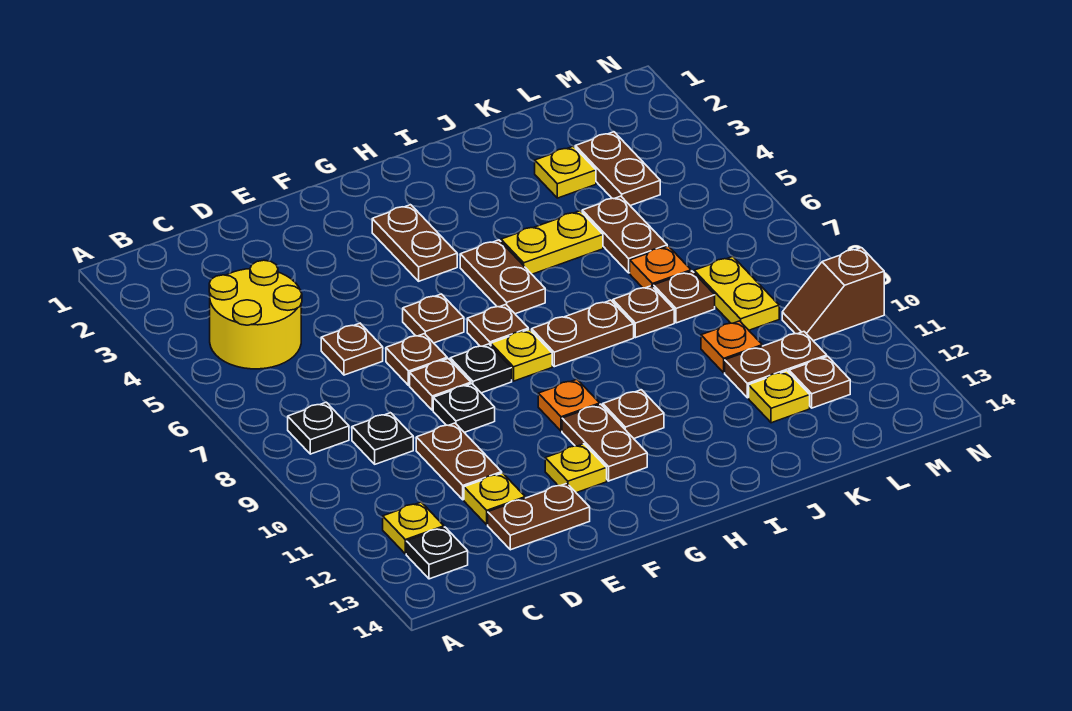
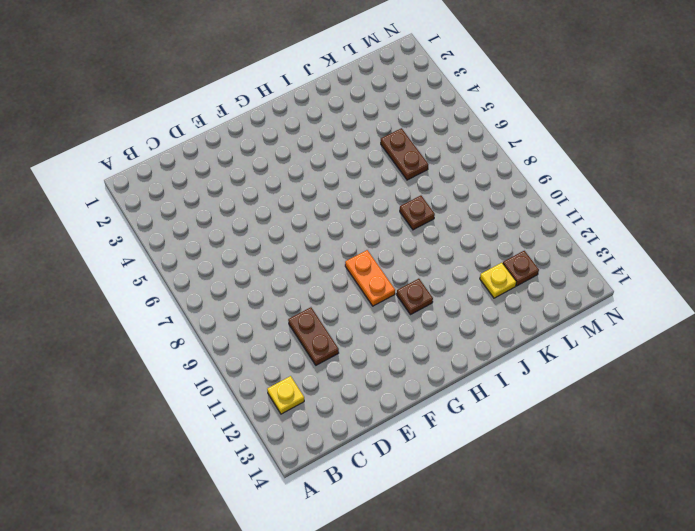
orange 1x2 plate [345,250,395,306] -> orange 1x1 plate [538,379,600,431]
none -> yellow 2x2 round brick [209,260,302,369]
none -> black 1x1 plate [288,402,349,454]
none -> black 1x1 plate [406,527,468,579]
none -> black 1x1 plate [352,413,413,464]

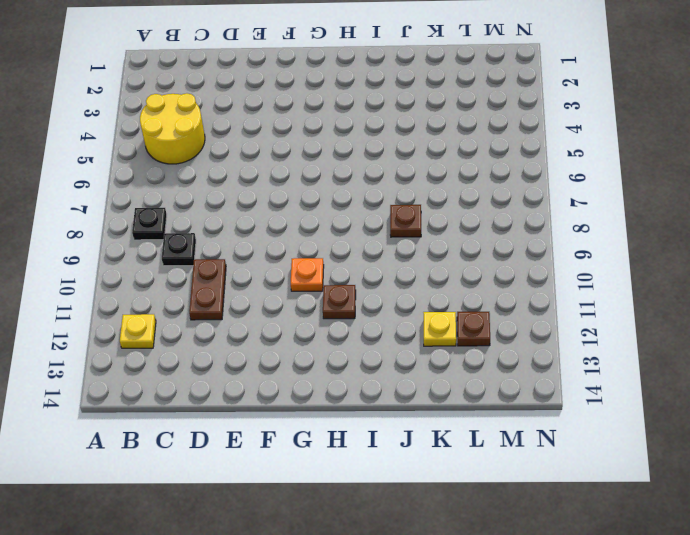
none -> black 1x1 plate [406,527,468,579]
none -> brown 1x1 plate [321,323,383,375]
none -> yellow 1x1 plate [464,473,525,525]
none -> brown 1x2 plate [488,483,590,550]

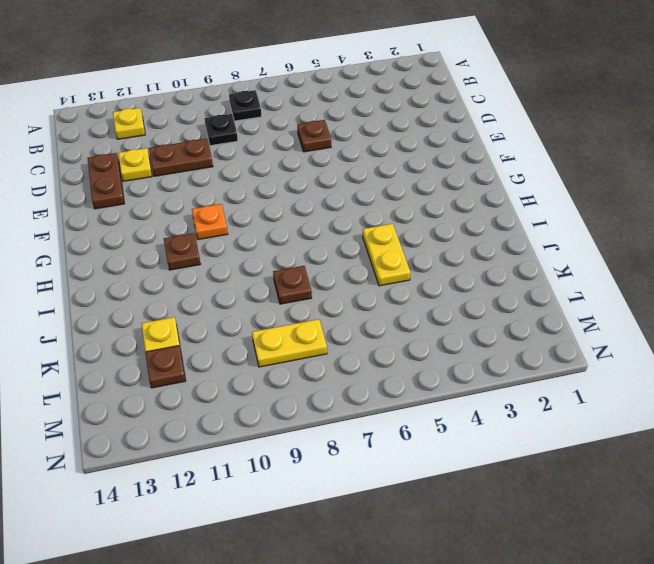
none -> yellow 2x2 round brick [209,260,302,369]
none -> black 1x1 plate [406,527,468,579]
none -> brown 1x1 plate [386,334,447,385]
none -> brown 1x1 plate [410,359,471,410]

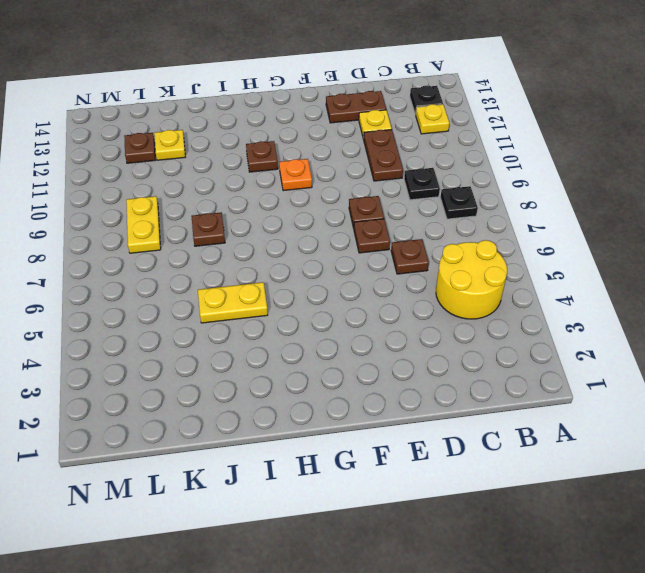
none -> black 1x1 plate [433,384,495,432]
none -> brown 1x1 plate [403,294,464,343]
none -> black 1x1 plate [450,344,512,393]
none -> yellow 1x1 plate [545,444,607,493]

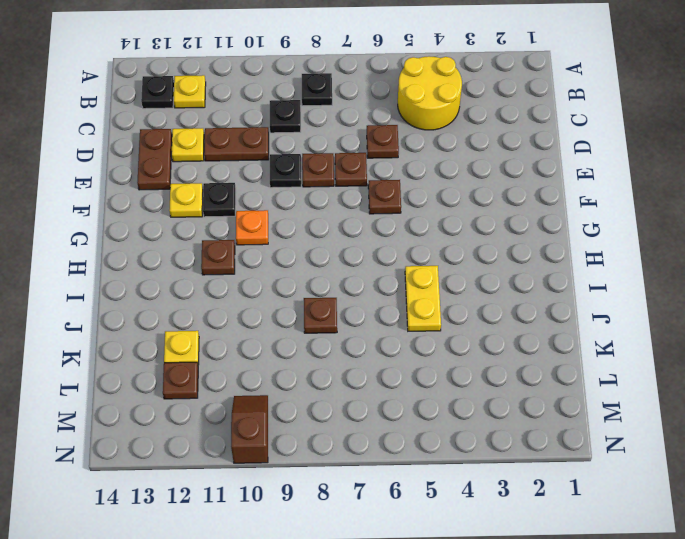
black 1x1 plate [203,183,236,217] -> black 1x1 plate moved to [450,344,512,393]
none -> brown 1x2 plate [372,205,457,281]
none -> brown 1x1 plate [467,305,528,346]
none -> yellow 1x1 plate [491,329,552,381]
none -> brown 1x2 plate [562,404,647,481]

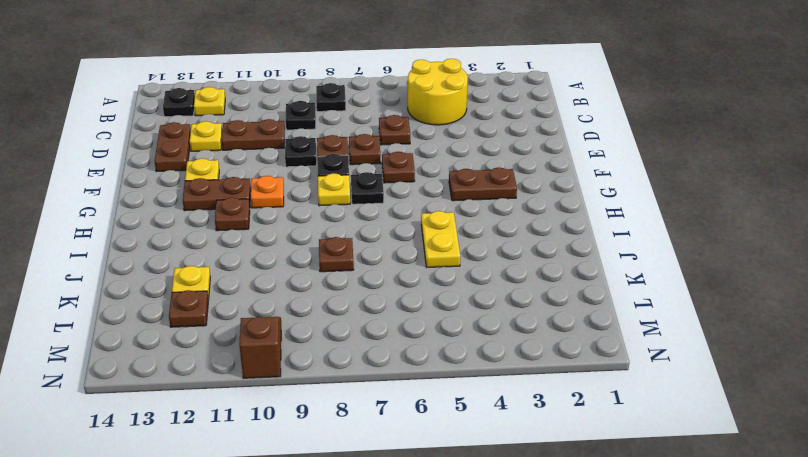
black 1x1 plate [351,172,384,204] -> brown 1x1 plate [467,305,528,346]
none -> brown 1x2 plate [460,240,545,314]
none -> brown 1x2 plate [532,300,634,367]
none -> yellow 1x1 plate [535,146,596,198]
none -> brown 1x2 plate [582,196,667,273]

